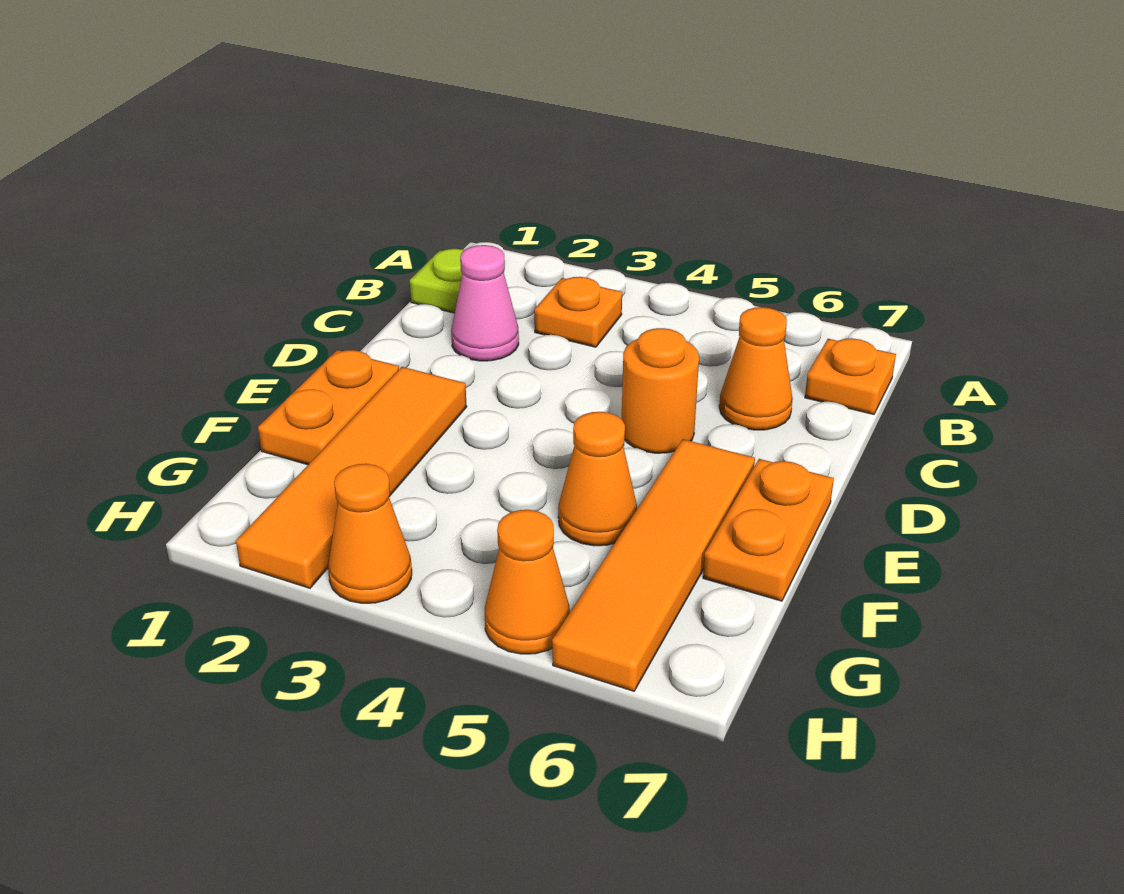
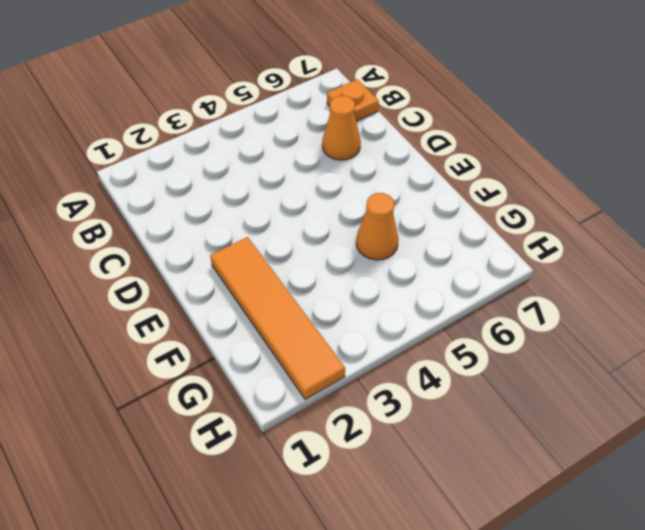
none -> lime 1x1 plate [410,249,464,313]
none -> orange 1x1 plate [534,277,622,347]
none -> pink 1x1 cone [451,245,519,361]

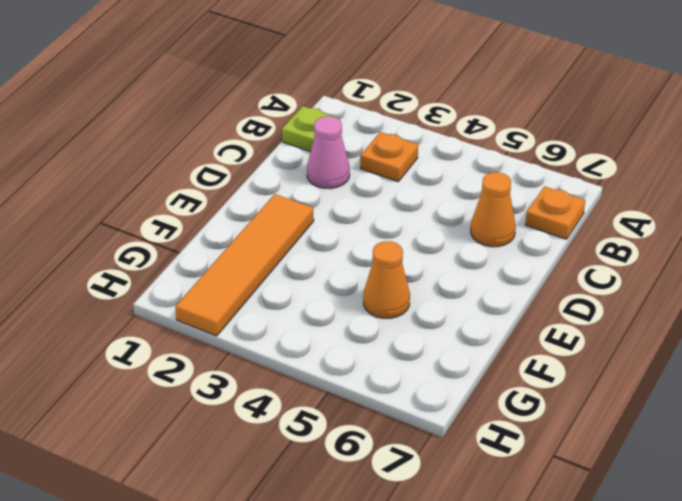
none -> orange 1x1 round brick [622,328,699,453]
none -> orange 1x2 plate [258,350,399,465]
none -> orange 1x4 tile [552,439,755,691]

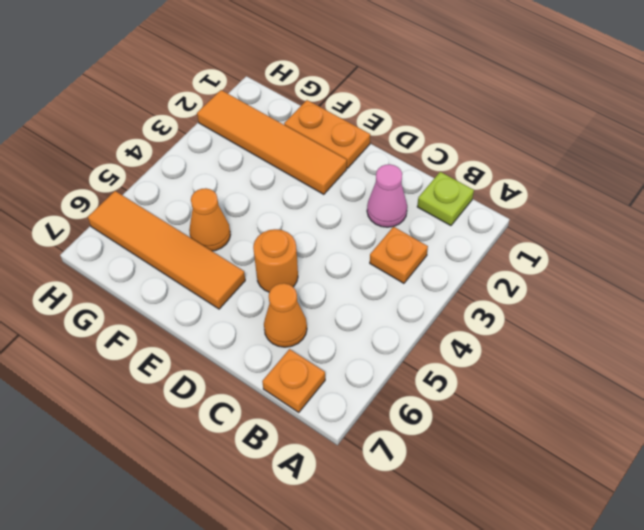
none -> orange 1x2 plate [703,459,834,601]
none -> orange 1x1 cone [328,464,412,603]
none -> orange 1x1 cone [485,510,570,654]

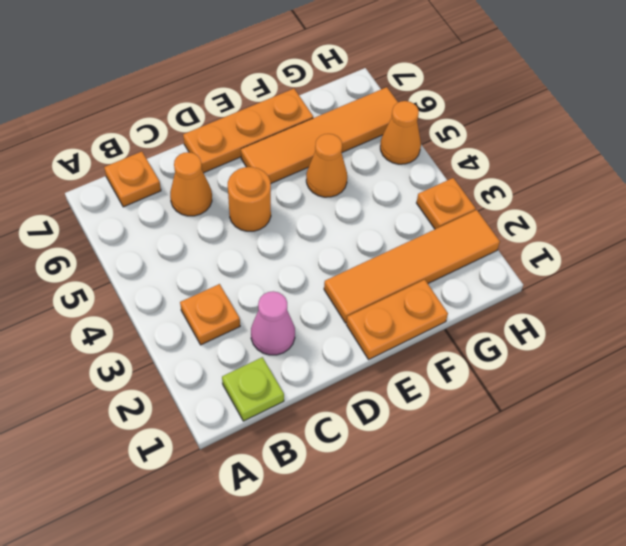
orange 1x3 plate [183,89,313,173] -> orange 1x2 plate [703,459,834,601]
orange 1x1 plate [417,178,476,229] -> orange 1x1 cone [328,464,412,603]

